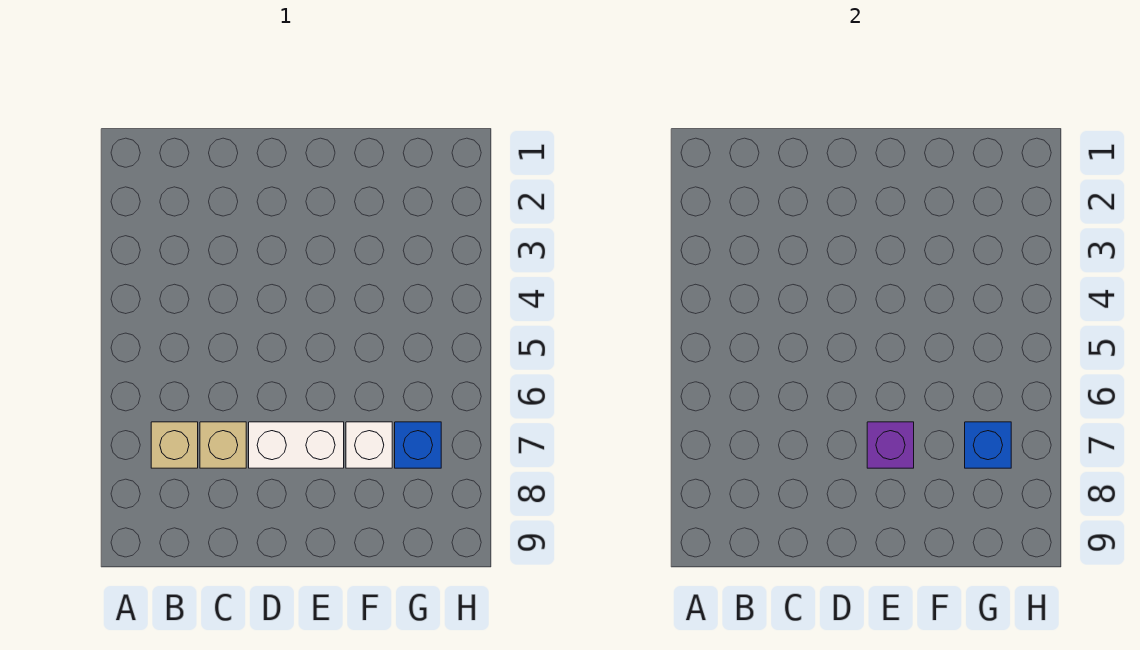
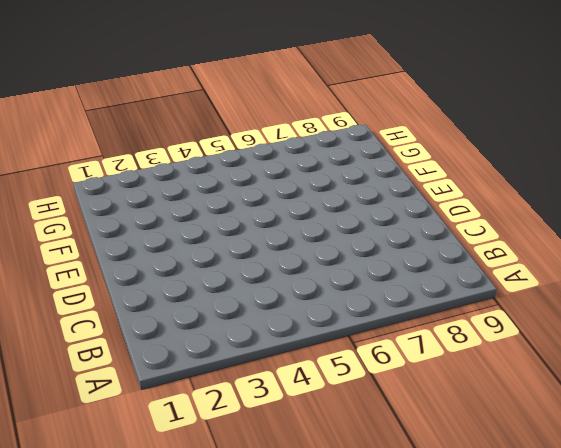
none -> tan 1x1 brick [151,422,198,468]
none -> tan 1x1 brick [200,422,246,468]

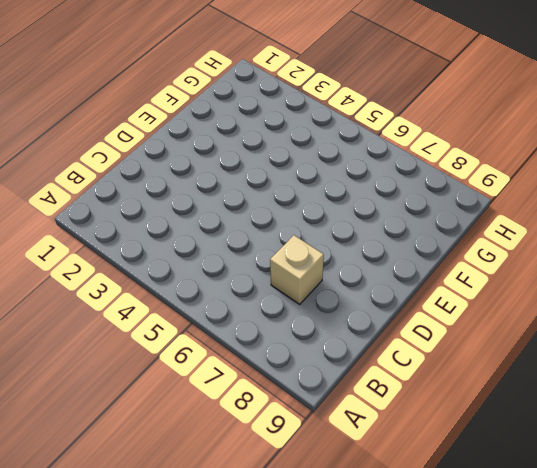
none -> tan 1x1 brick [151,422,198,468]
none -> white 1x2 brick [249,422,344,468]

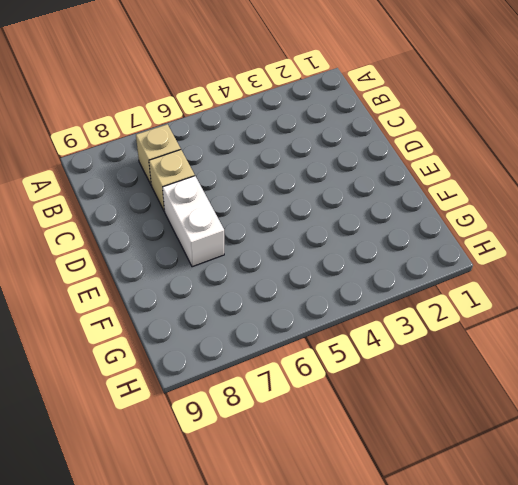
none -> white 1x1 brick [346,422,392,468]
none -> blue 1x1 brick [395,422,441,468]

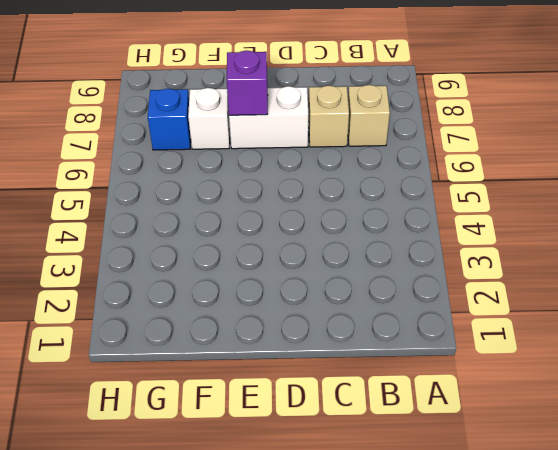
none -> blue 1x1 brick [965,422,1011,468]

